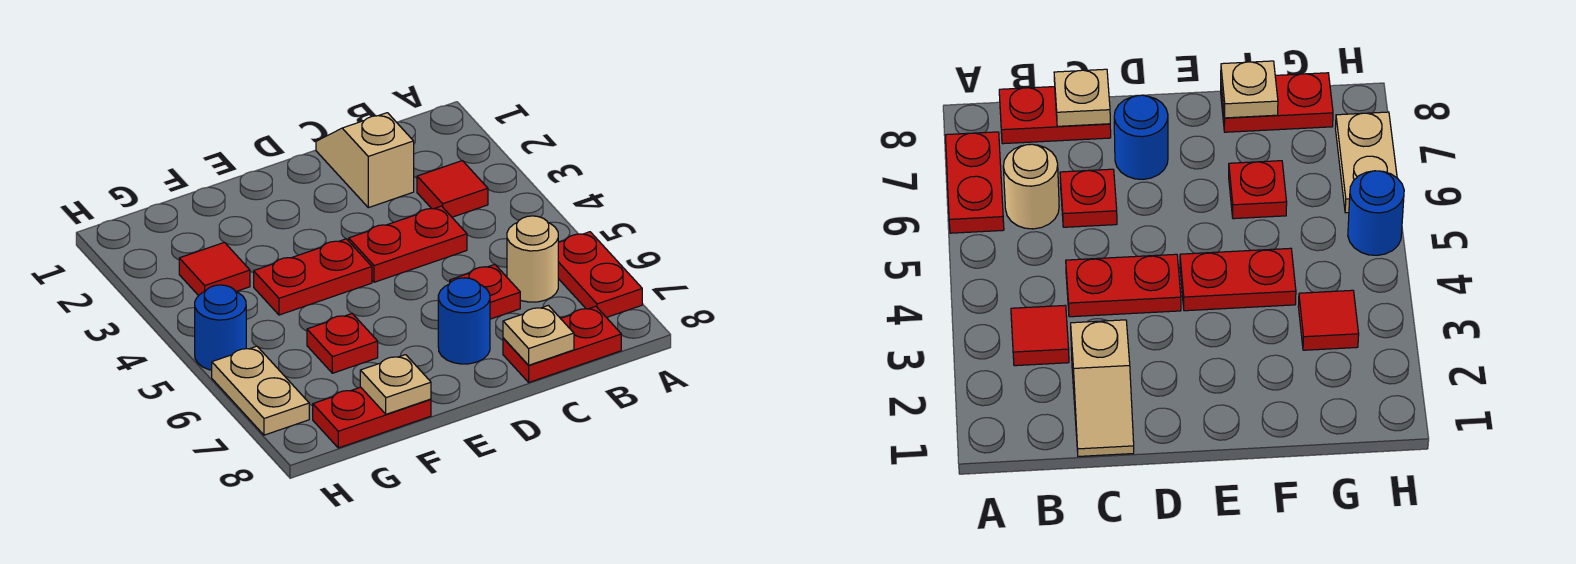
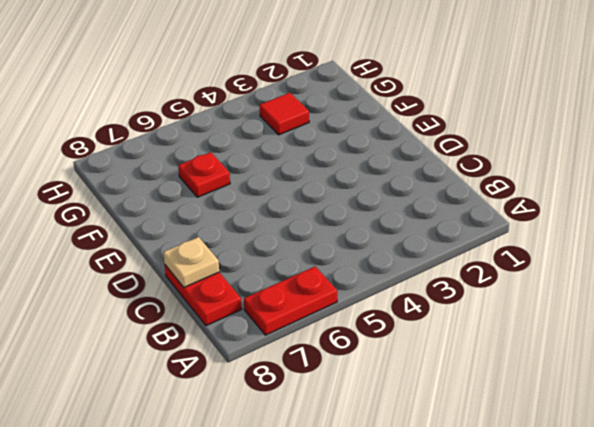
none -> red 1x1 tile [417,161,488,217]
none -> tan 1x1 round brick [507,216,558,302]
none -> tan 1x2 slope [316,113,414,208]

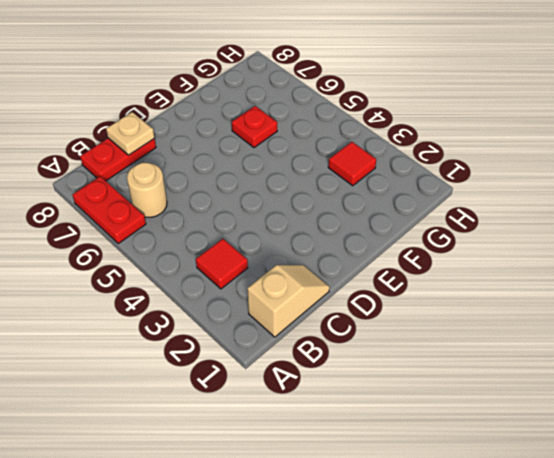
tan 1x2 slope [247,265,330,337] -> tan 1x2 slope turned to [316,113,414,208]
none -> red 1x2 plate [349,206,467,282]
none -> red 1x1 plate [450,264,520,319]
none -> blue 1x1 round brick [438,278,490,364]

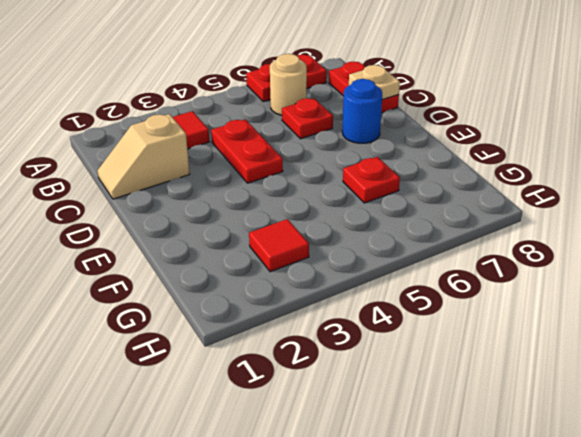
none -> red 1x2 plate [254,239,372,315]
none -> red 1x2 plate [313,387,431,448]
none -> blue 1x1 round brick [195,285,246,370]

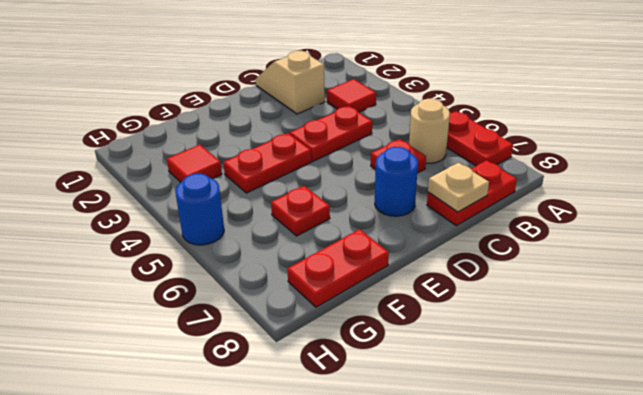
none -> tan 1x2 plate [212,346,309,435]
none -> tan 1x1 plate [360,355,431,414]

